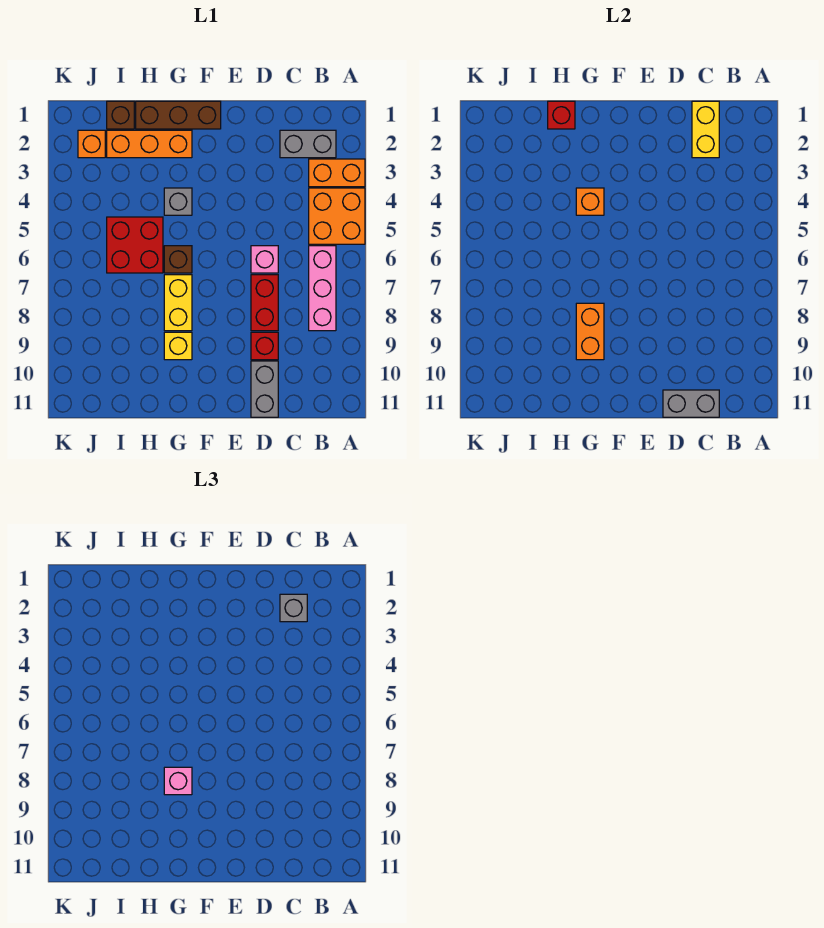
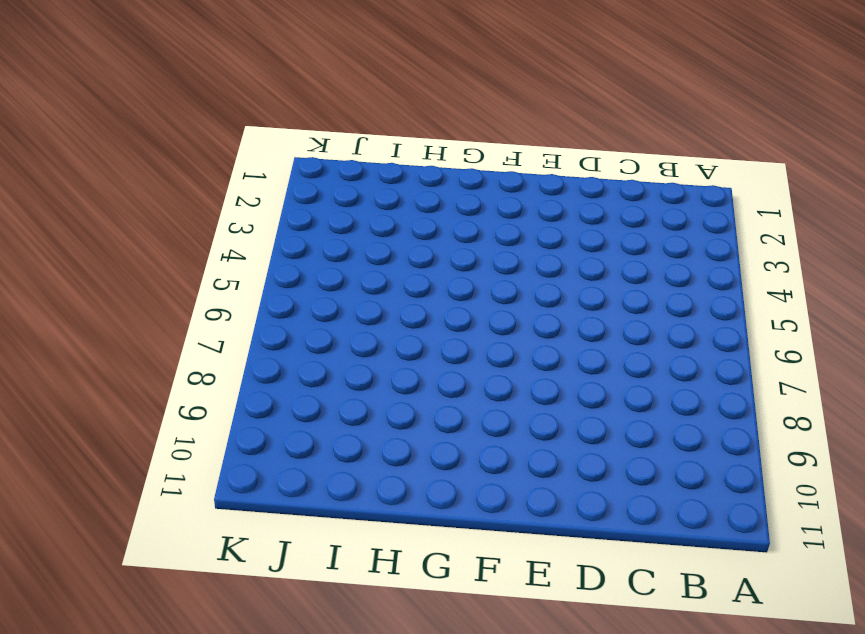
none -> orange 1x2 brick [309,159,365,187]
none -> orange 2x2 brick [309,188,365,244]
none -> grey 1x2 brick [280,130,336,158]

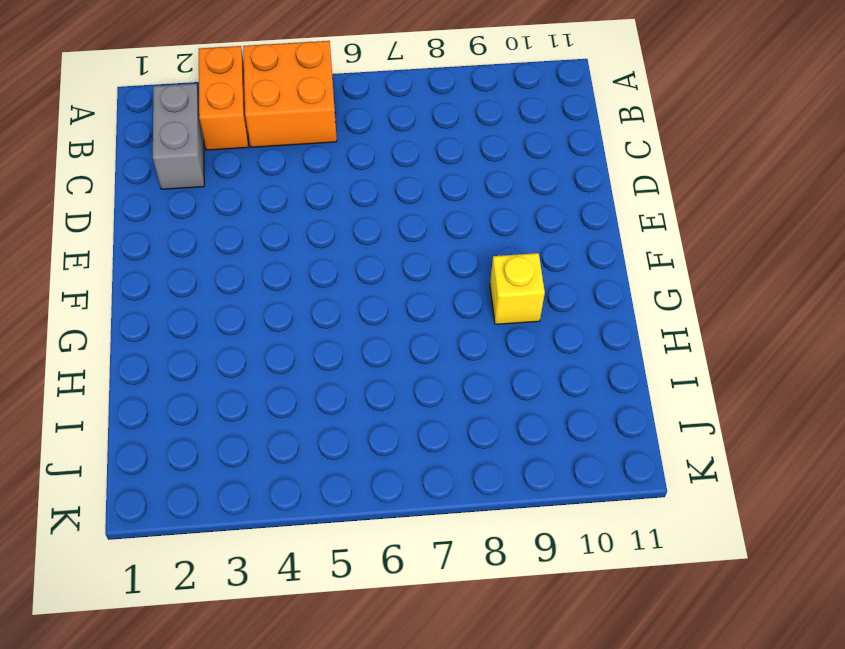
none -> pink 1x3 brick [309,246,336,331]
none -> pink 1x1 brick [251,246,278,273]
none -> red 1x2 brick [251,275,278,331]

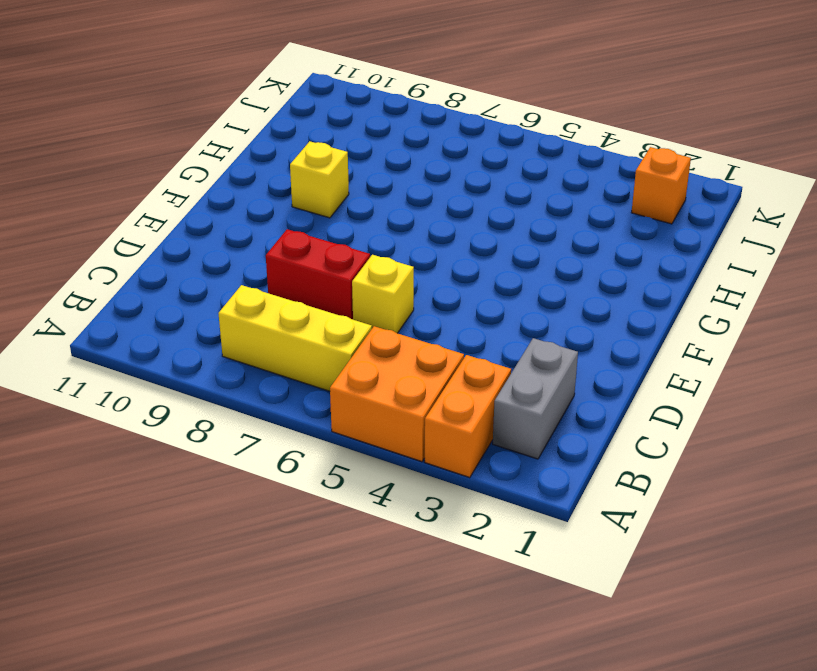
yellow 1x3 brick [218,285,372,391] -> pink 1x3 brick [309,246,336,331]
yellow 1x1 brick [352,255,414,333] -> pink 1x1 brick [251,246,278,273]
none -> red 1x1 brick [251,332,278,360]
none -> grey 1x2 brick [251,361,278,417]
none -> brown 1x3 brick [136,101,221,129]

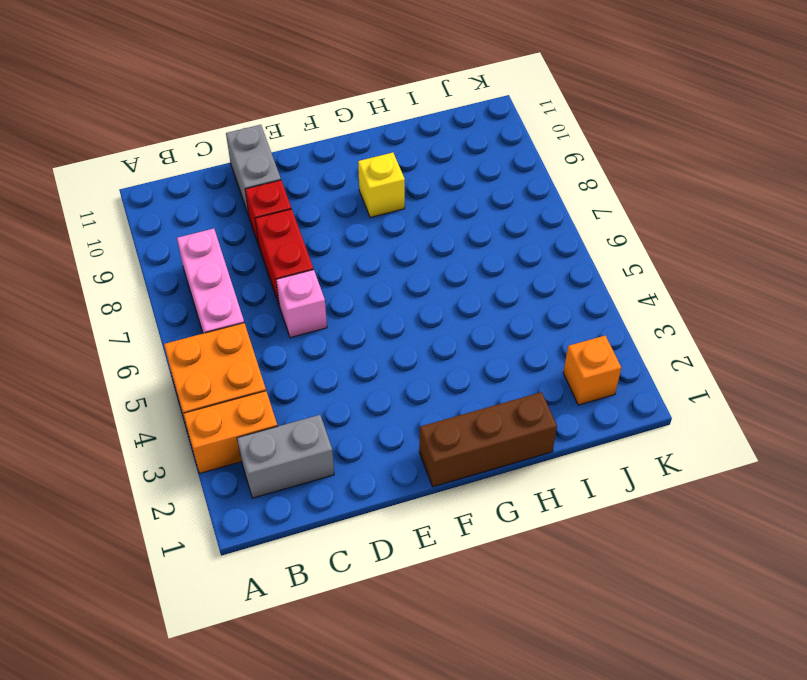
none -> orange 1x3 brick [107,130,192,158]
none -> grey 1x1 brick [164,188,192,215]
none -> brown 1x1 brick [164,246,192,273]

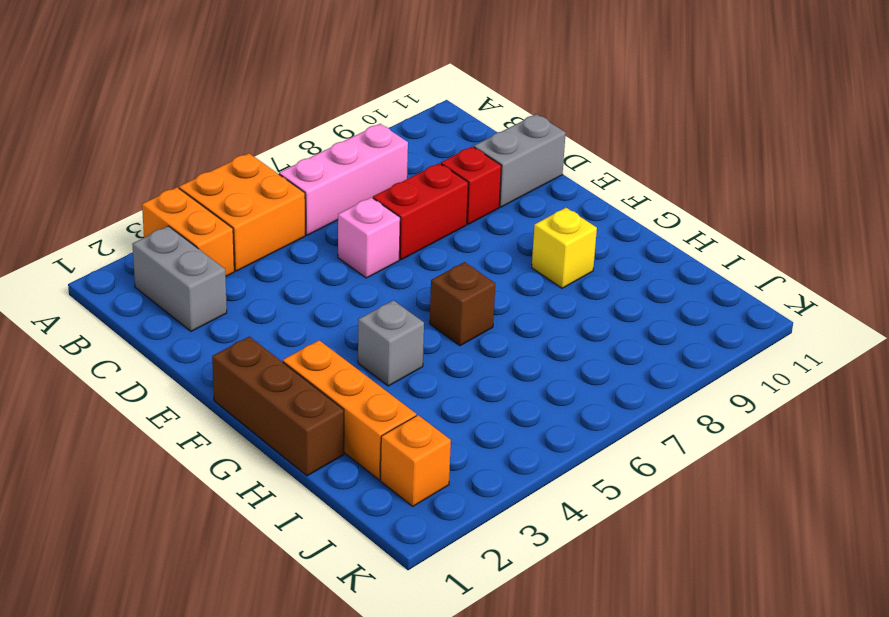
none -> yellow 1x2 brick [164,275,192,331]
none -> red 2x2 brick [107,217,163,273]
none -> brown 1x1 brick [107,101,134,129]

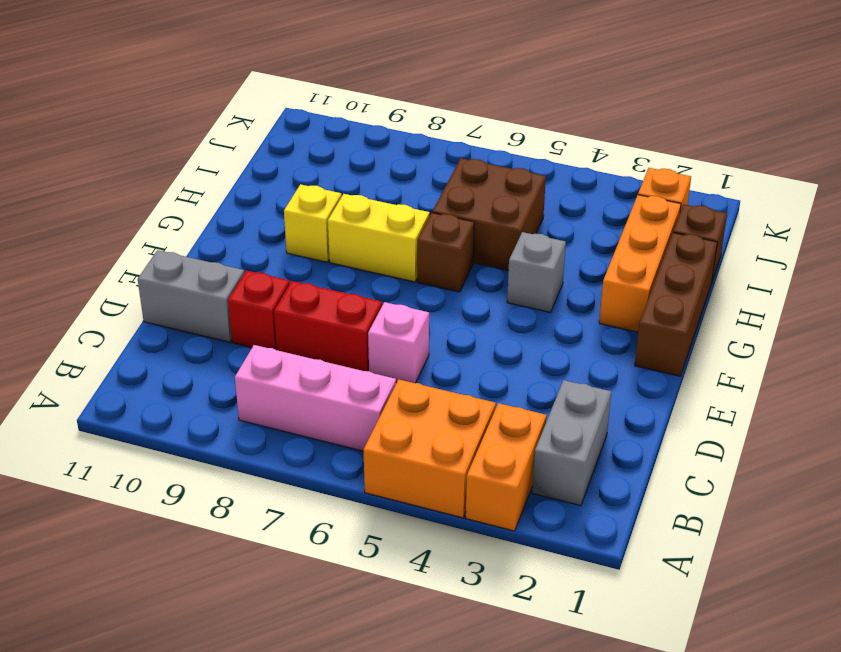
brown 2x2 brick [432,158,546,271] -> red 2x2 brick [107,217,163,273]
none -> yellow 1x2 brick [692,101,719,158]
none -> grey 1x2 brick [663,390,719,417]
none -> orange 1x1 brick [576,188,604,215]

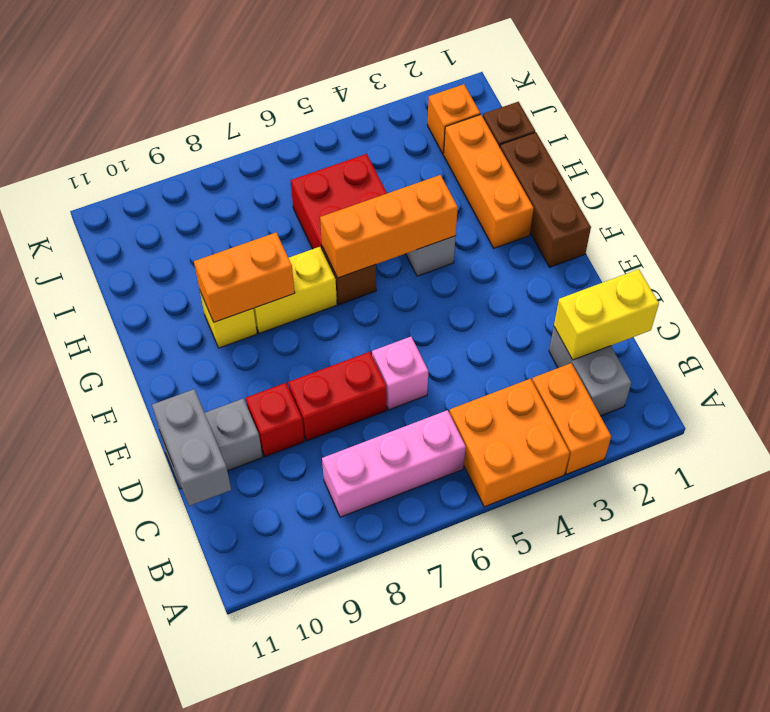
orange 1x3 brick [320,175,458,278] -> orange 1x1 brick [576,188,604,215]
none -> red 1x1 brick [548,101,575,129]
none -> grey 1x1 brick [280,594,307,622]
none -> pink 1x1 brick [164,767,192,795]

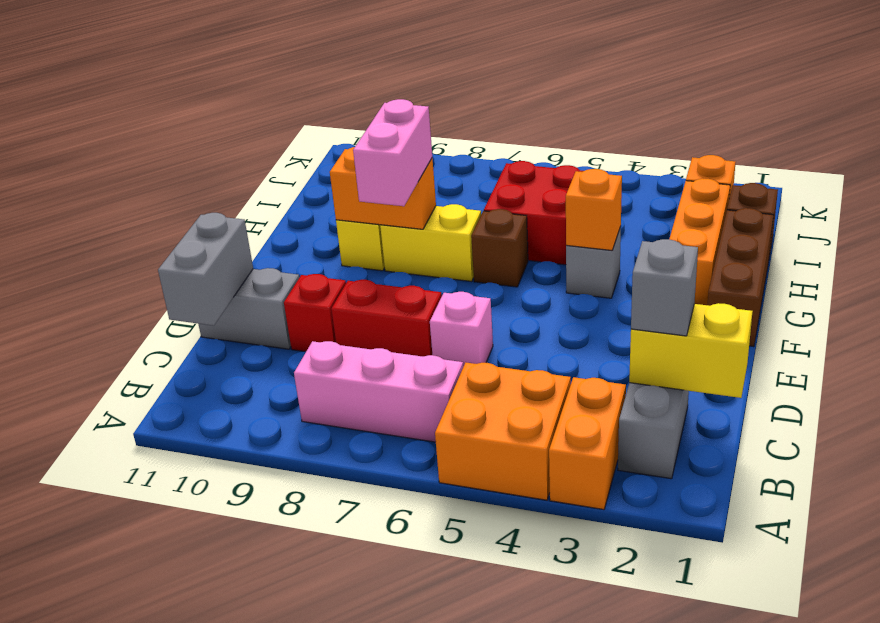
pink 1x2 brick [353,99,432,206] -> pink 1x1 brick [164,767,192,795]
none -> red 1x1 brick [548,101,575,129]

